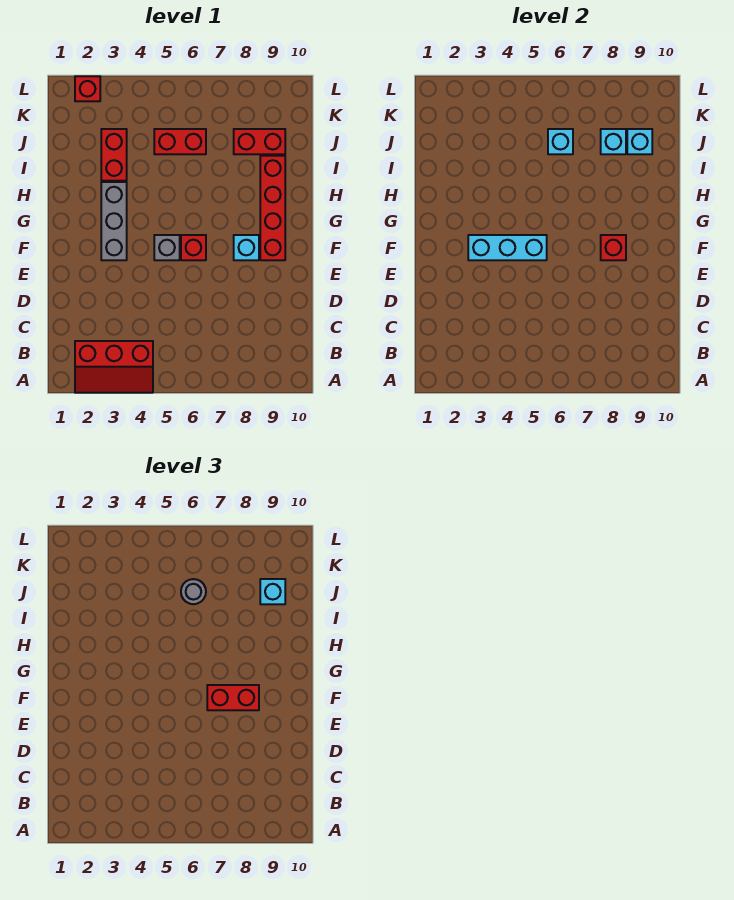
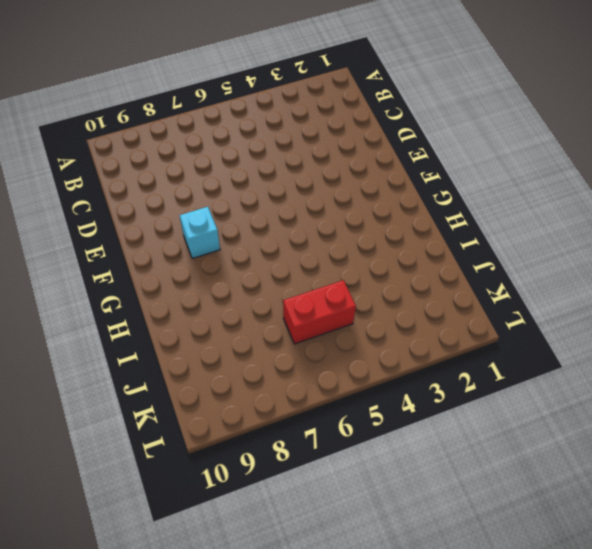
none -> red 2x3 slope [75,341,153,393]
none -> grey 1x3 brick [101,182,127,260]
none -> grey 1x1 brick [154,235,180,260]

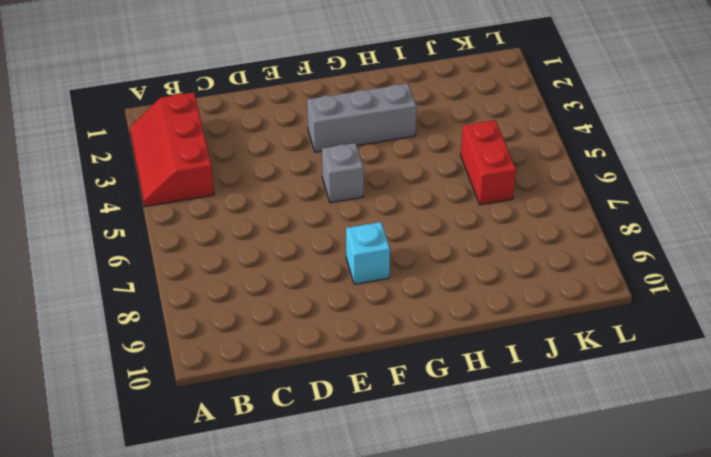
none -> red 1x1 brick [181,235,206,260]
none -> red 1x4 brick [260,156,285,260]
none -> red 1x2 brick [101,129,127,181]

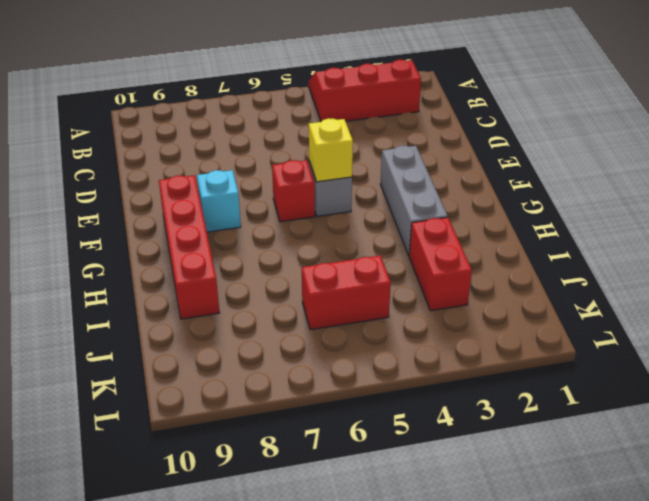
yellow 1x1 brick [309,118,353,182] -> cyan 1x3 brick [468,235,547,260]
none -> red 1x2 brick [234,129,285,154]
none -> red 1x1 brick [75,76,100,101]
none -> red 1x1 brick [601,235,626,260]

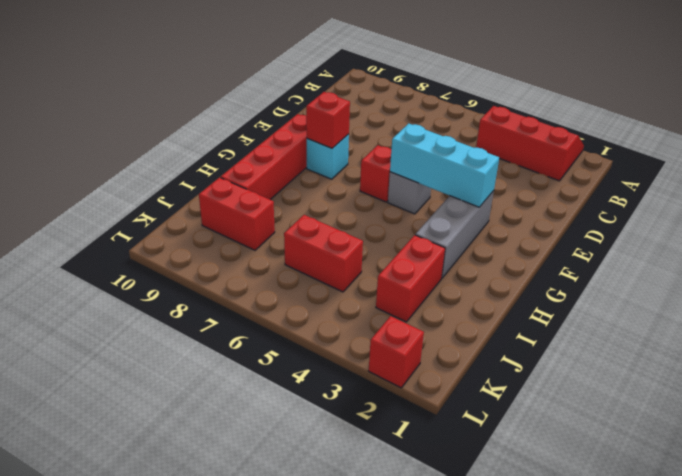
none -> cyan 1x1 brick [548,129,573,154]
none -> cyan 1x1 brick [601,129,626,154]
none -> cyan 1x1 brick [627,129,652,154]

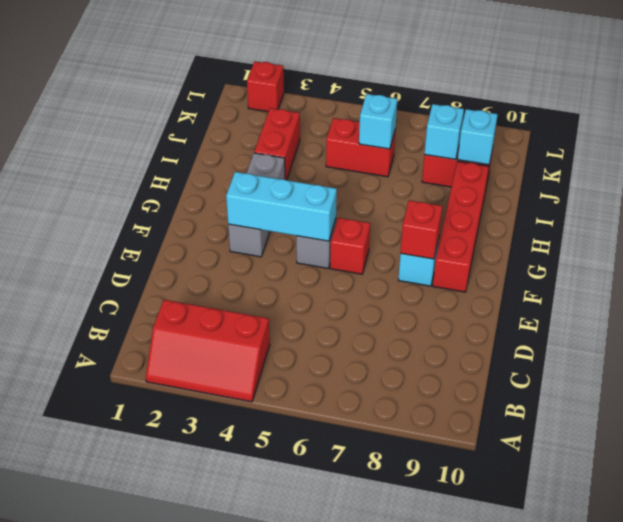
none -> red 1x2 brick [207,685,259,710]
none -> grey 1x1 round brick [181,579,206,604]
none -> cyan 1x1 brick [260,579,285,604]

